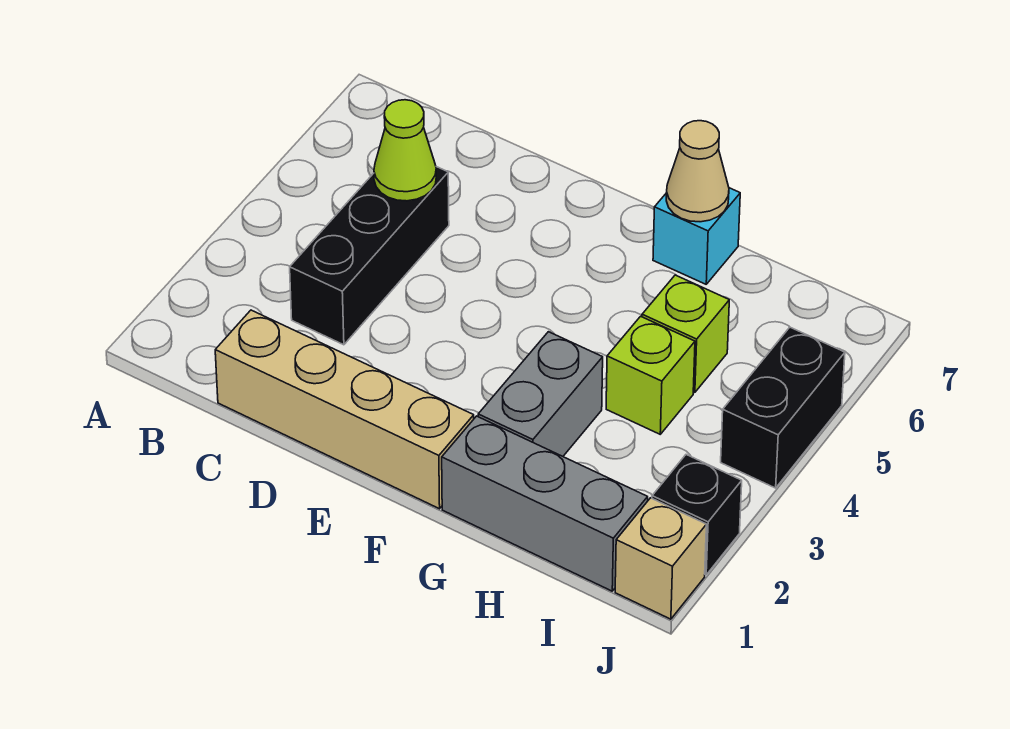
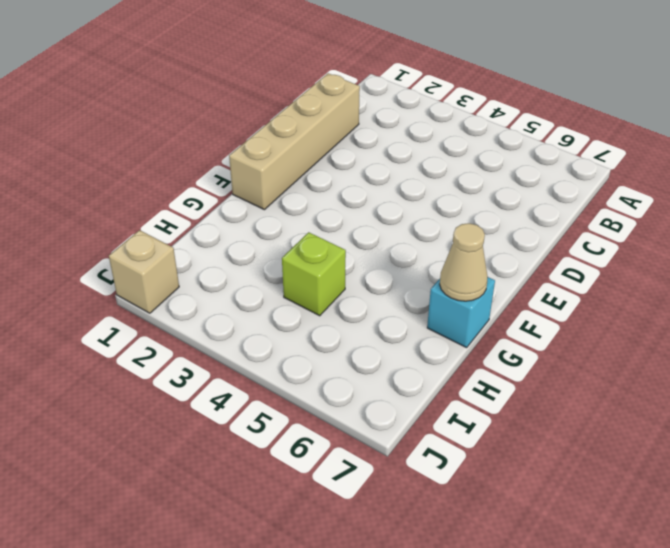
none -> black 1x3 brick [290,167,449,345]
none -> grey 1x3 brick [442,416,648,591]
none -> grey 1x2 brick [478,332,603,456]

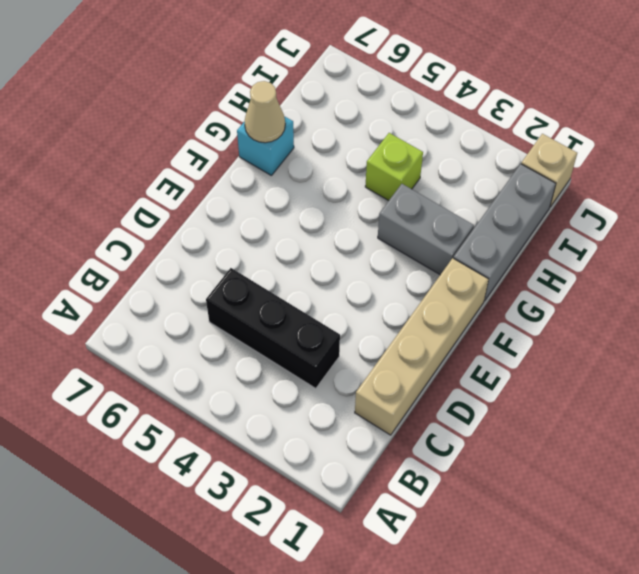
none -> lime 1x1 brick [642,275,729,392]
none -> black 1x1 brick [652,455,742,575]
none -> black 1x2 brick [721,327,845,488]

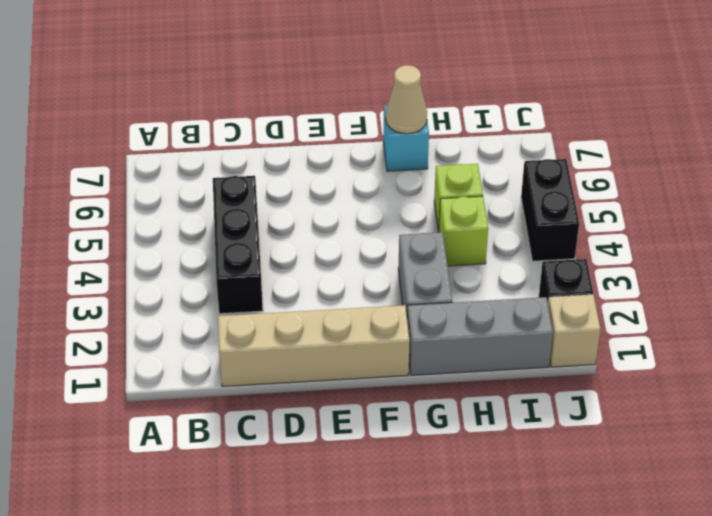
none -> lime 1x1 cone [374,100,436,201]

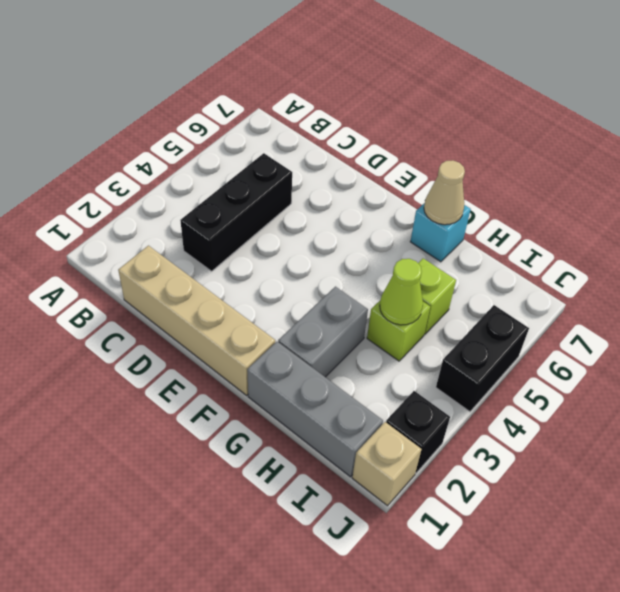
lime 1x1 cone [380,259,423,325] -> lime 1x1 cone moved to [374,100,436,201]

